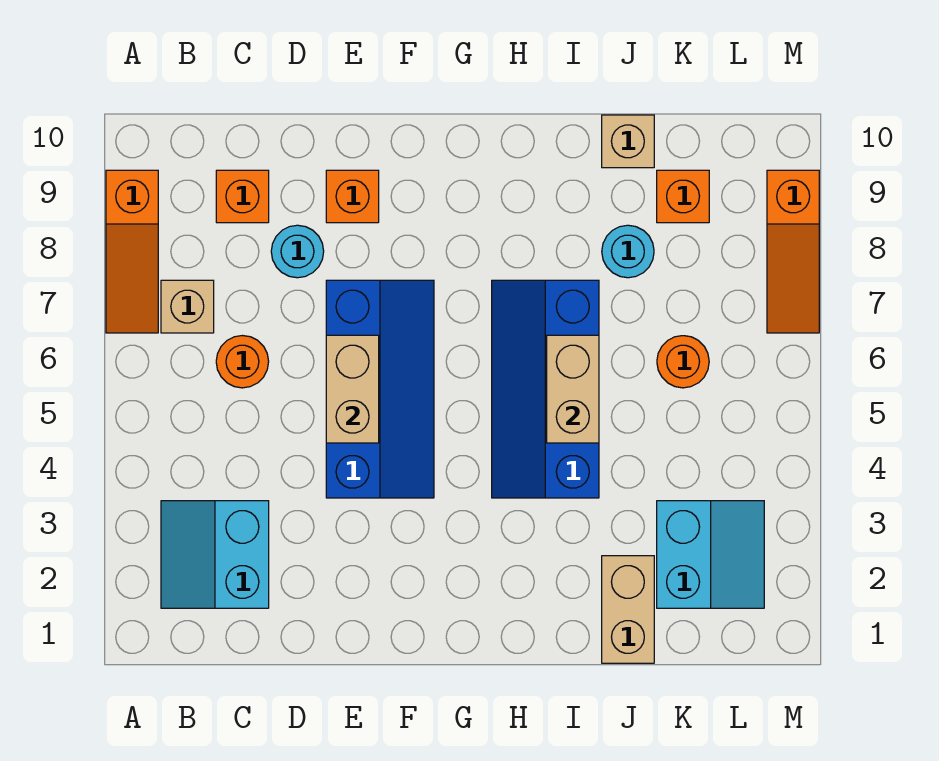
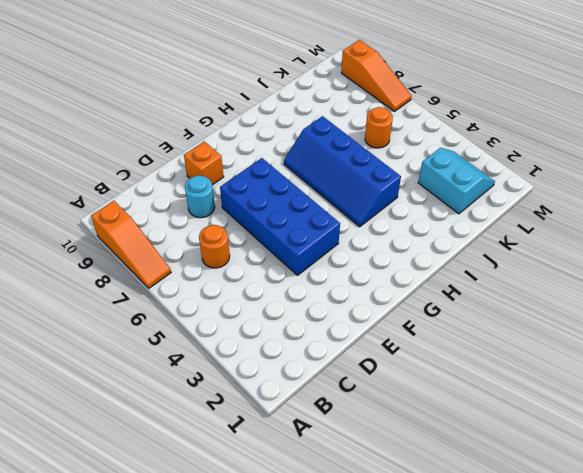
blue 2x4 brick [220,158,340,275] -> blue 2x4 slope [326,280,434,498]
none -> cyan 2x2 slope [161,501,269,608]
none -> tan 1x1 brick [161,280,214,333]
none -> orange 1x1 brick [216,170,269,223]

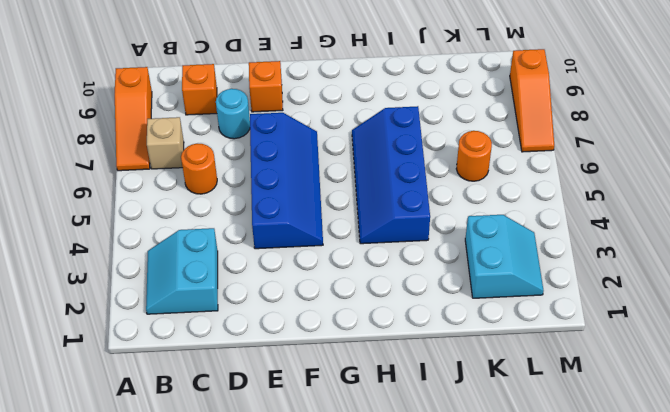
none -> tan 1x2 brick [602,556,654,663]
none -> cyan 1x1 round brick [602,225,654,278]
none -> tan 1x1 brick [602,115,654,168]

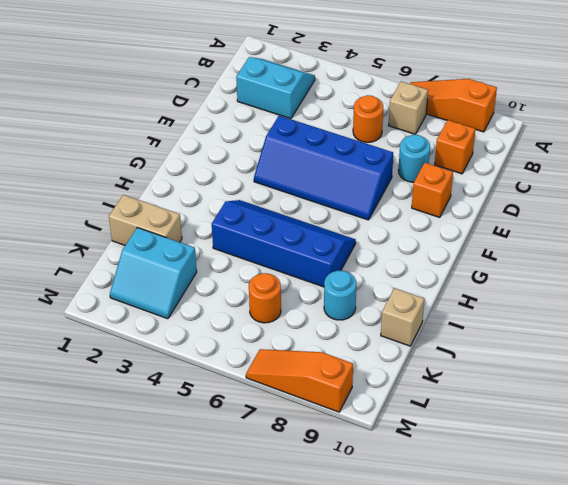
none -> orange 1x1 brick [657,170,709,223]
none -> tan 1x2 brick [326,335,379,443]
none -> tan 1x2 brick [547,335,599,443]

